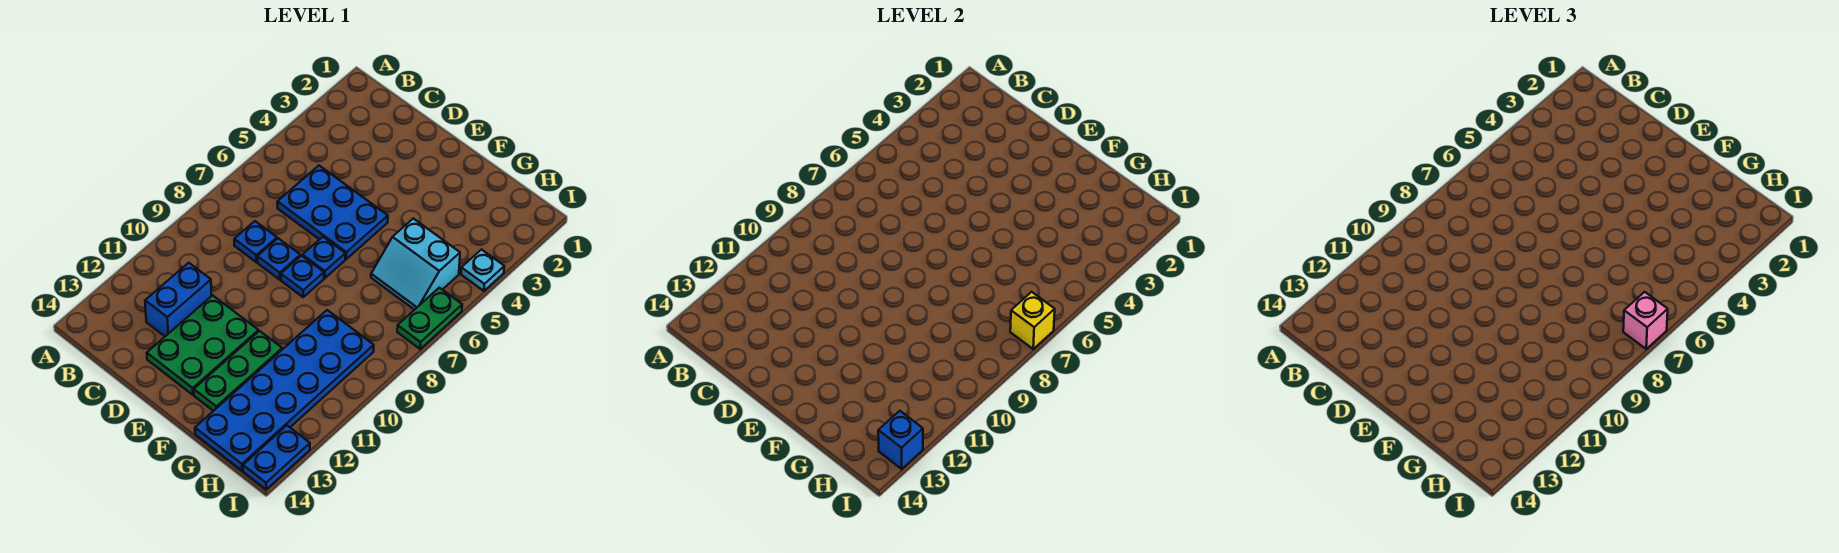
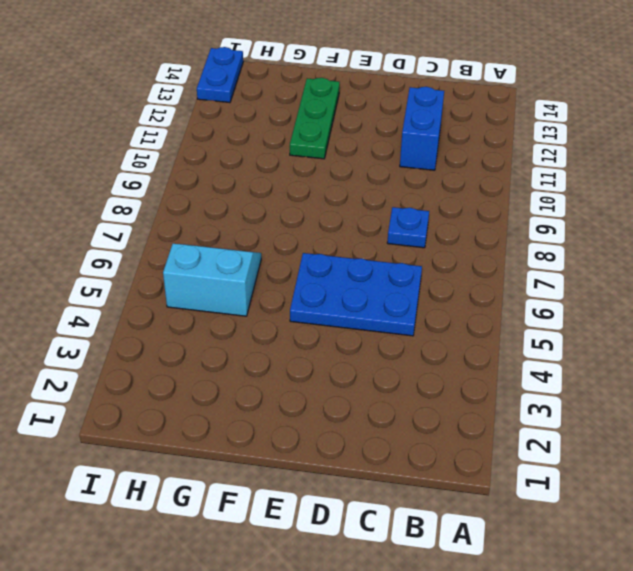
none -> blue 1x1 plate [258,238,300,280]
none -> green 2x3 plate [147,295,259,395]
none -> blue 1x1 plate [303,237,345,278]

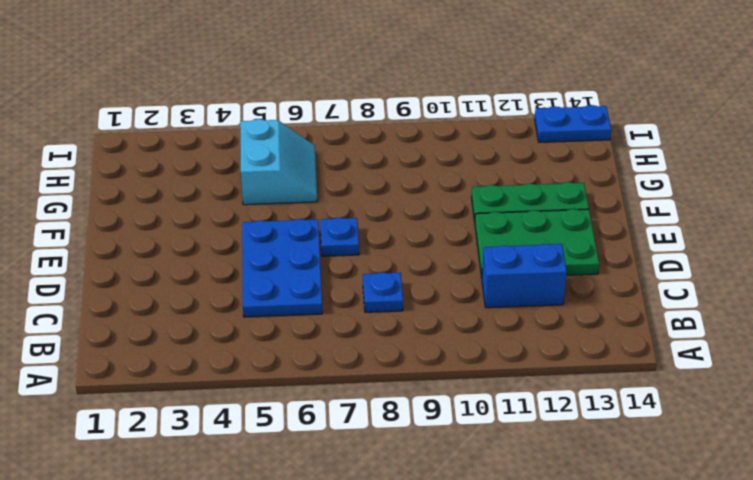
none -> blue 1x1 plate [258,238,300,280]
none -> blue 1x1 plate [281,256,324,297]
none -> blue 2x6 plate [195,310,374,471]

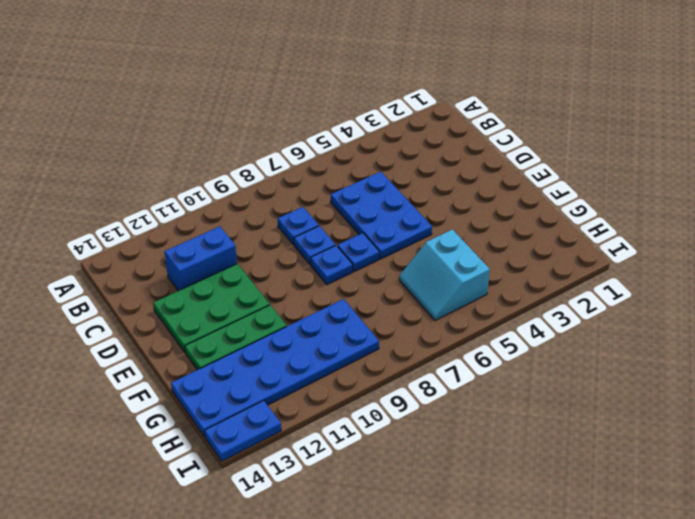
none -> cyan 1x1 plate [461,250,504,291]
none -> green 1x2 plate [397,288,462,349]
none -> yellow 1x1 brick [1010,292,1055,349]

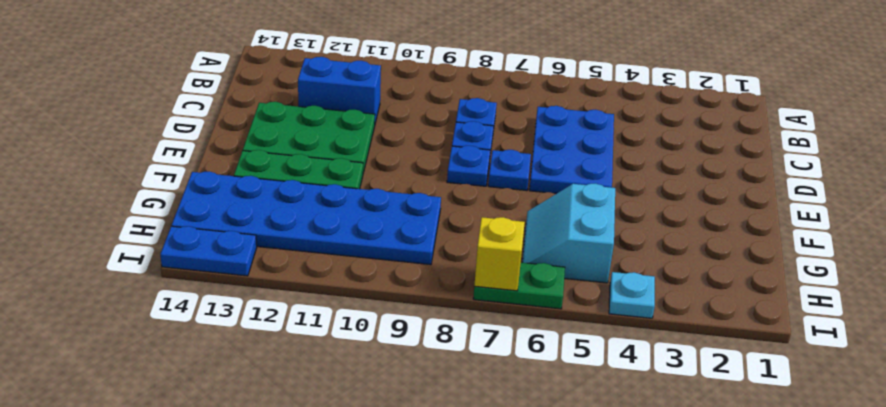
none -> blue 1x1 brick [878,411,923,469]
none -> pink 1x1 brick [1623,292,1668,349]

